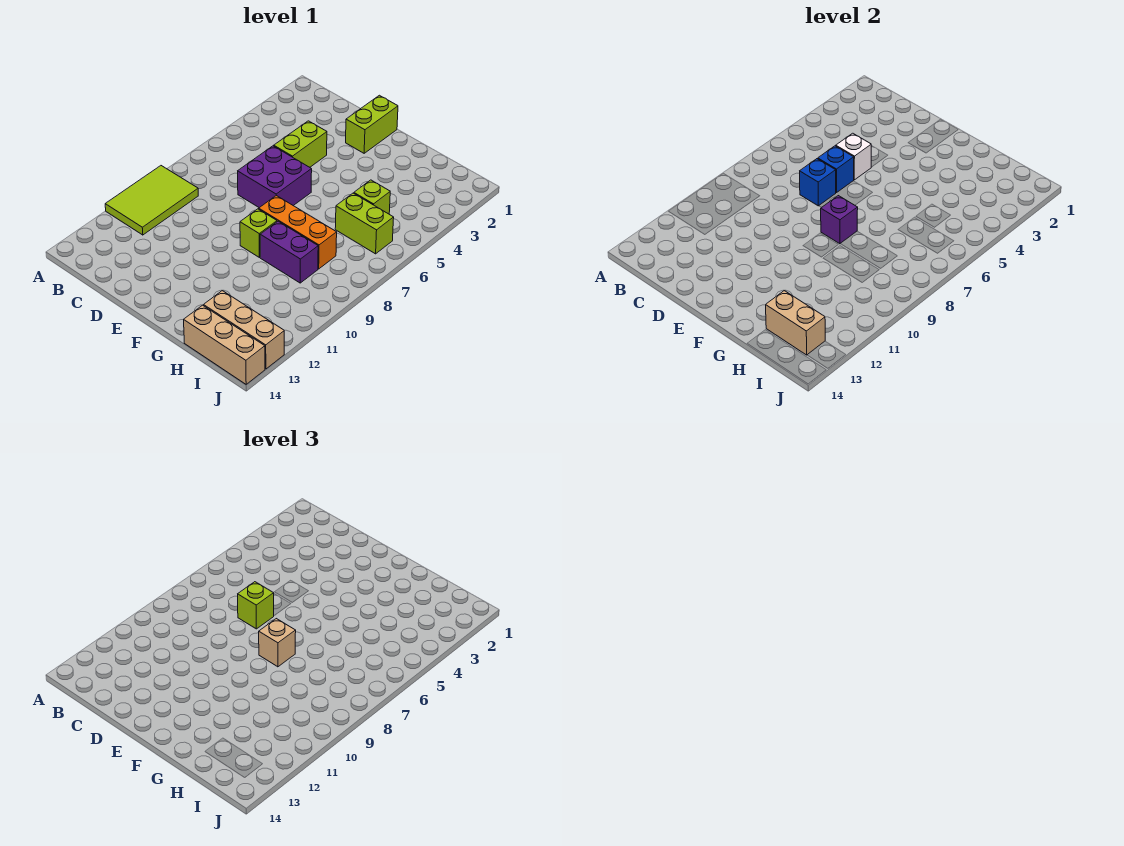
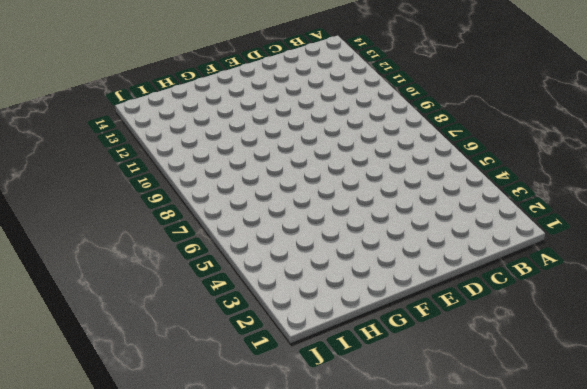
none -> lime 2x3 tile [105,166,198,235]
none -> lime 1x2 brick [274,121,327,167]
none -> purple 2x2 brick [238,146,312,208]

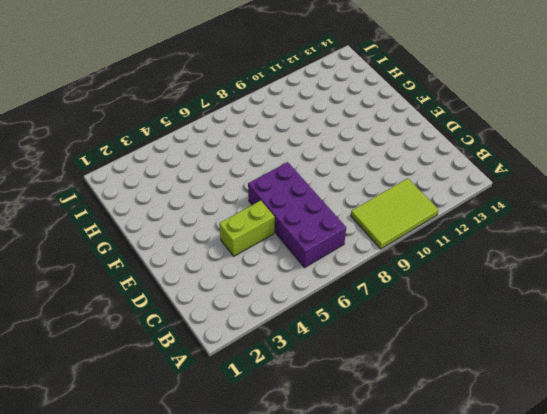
purple 2x4 brick [248,162,346,268] -> purple 2x2 brick [238,146,312,208]
none -> lime 1x2 brick [346,95,398,153]
none -> orange 1x3 brick [259,196,337,269]
none -> lime 1x1 brick [240,209,277,257]

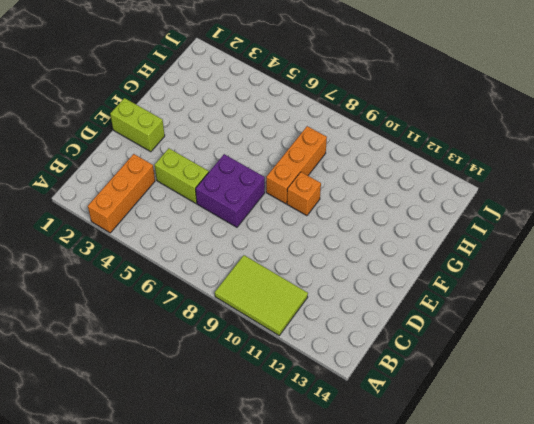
orange 1x3 brick [88,154,155,233] -> none
orange 1x1 brick [287,172,321,216] -> lime 1x1 brick [240,209,277,257]
none -> purple 1x2 brick [260,221,318,283]
none -> lime 1x1 brick [354,180,390,214]
none -> lime 1x2 brick [335,193,394,254]

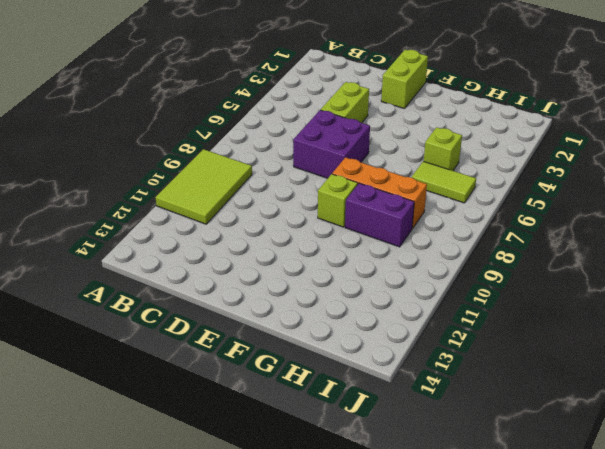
lime 1x2 tile [412,161,476,203] -> lime 1x2 brick [335,193,394,254]
none -> tan 1x3 brick [204,291,284,369]
none -> tan 1x3 brick [184,305,265,384]
none -> white 1x1 brick [836,133,871,180]

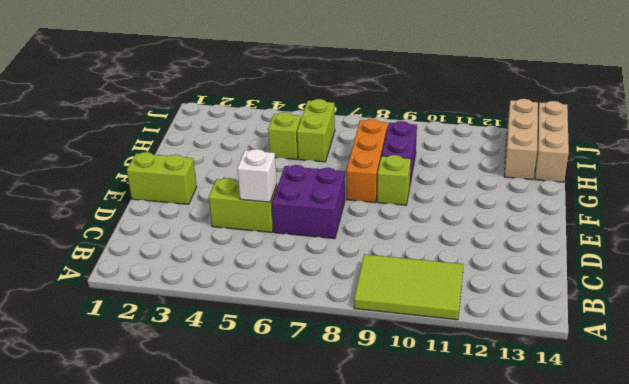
none -> blue 1x1 brick [818,146,854,193]
none -> blue 1x1 brick [800,159,836,206]
none -> purple 1x1 brick [821,196,858,244]

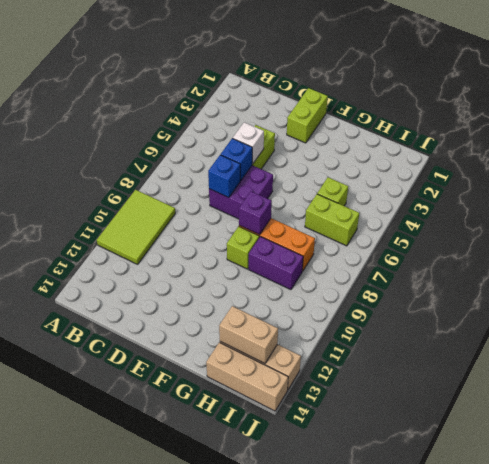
none -> lime 1x1 brick [238,582,274,629]
none -> tan 1x1 brick [259,619,296,667]

